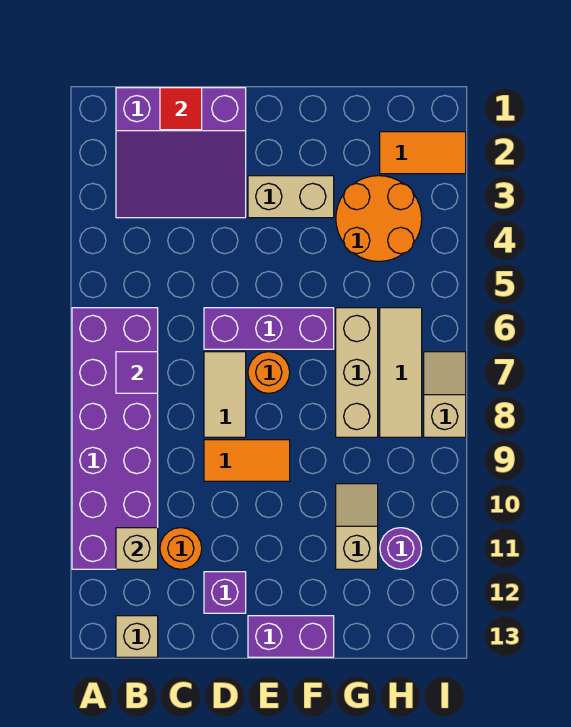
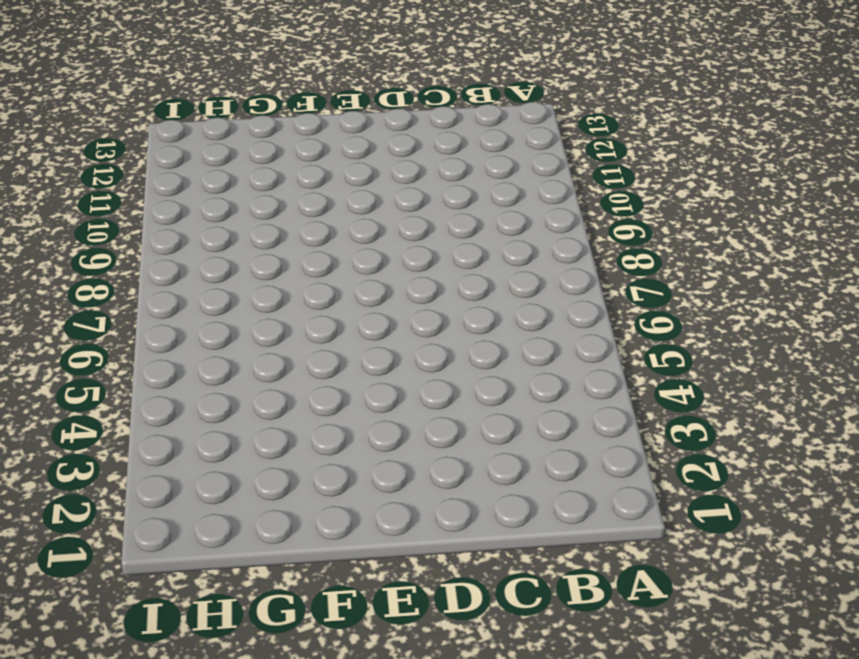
none -> purple 2x6 brick [72,308,158,569]
none -> purple 3x3 slope [116,88,246,218]
none -> tan 1x1 brick [116,616,158,657]

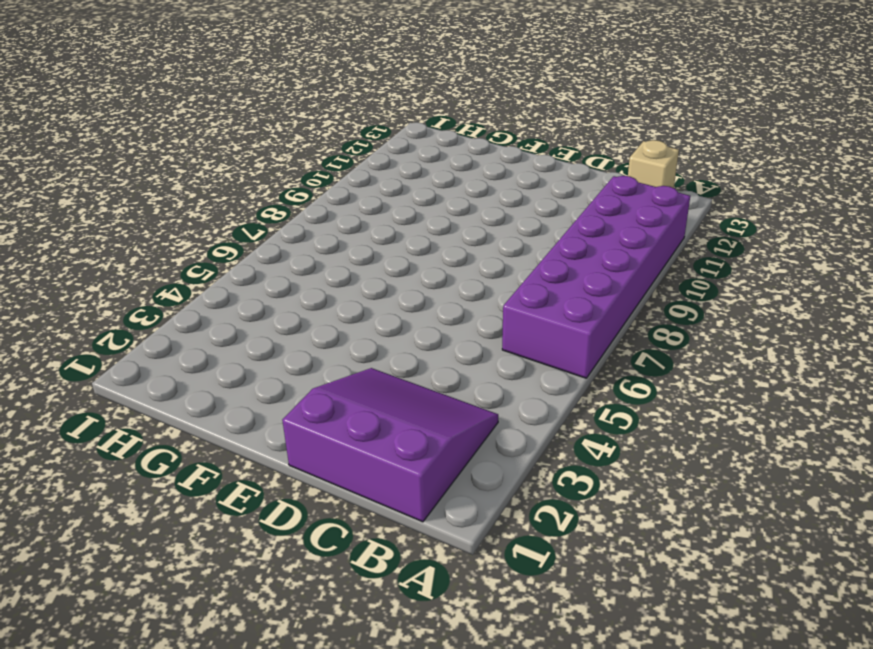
none -> orange 1x1 round brick [160,528,202,569]
none -> purple 1x3 brick [204,308,334,349]
none -> tan 1x2 tile [204,352,246,437]

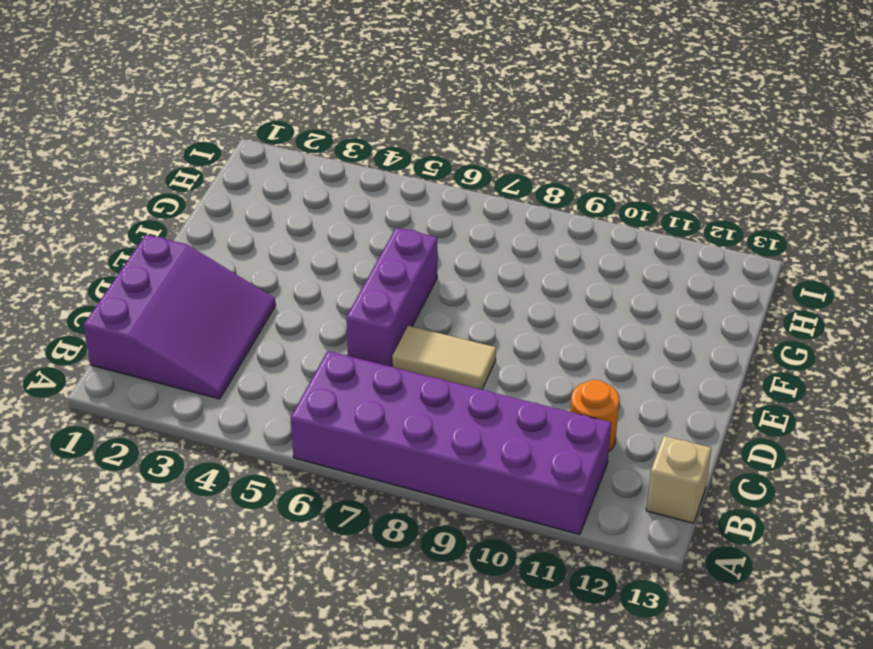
none -> orange 1x2 tile [204,440,290,481]
none -> purple 1x1 brick [204,572,246,613]
none -> tan 1x2 brick [248,176,334,218]

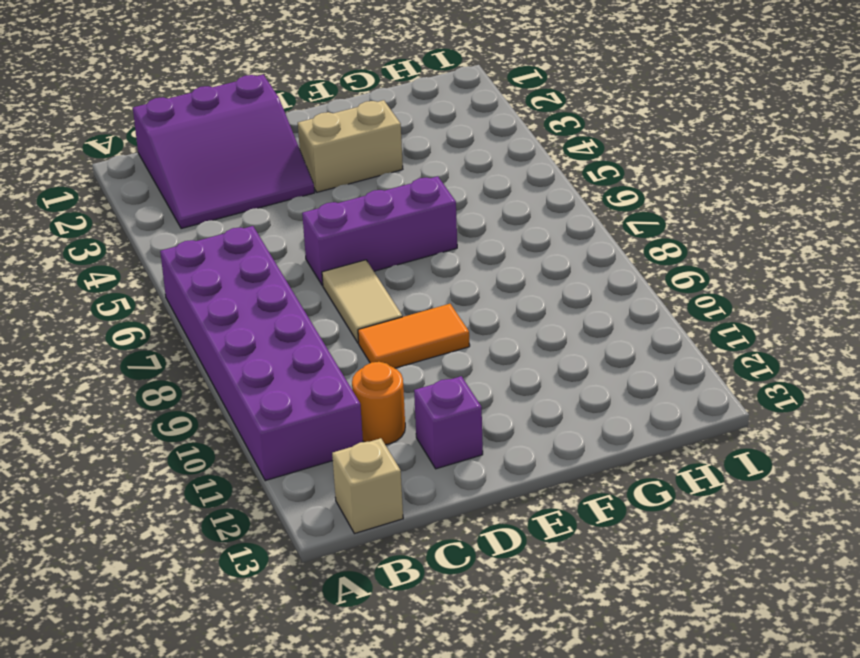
none -> orange 1x1 round brick [248,352,290,393]
none -> purple 1x2 brick [248,616,334,657]
none -> orange 2x2 round brick [336,176,422,261]

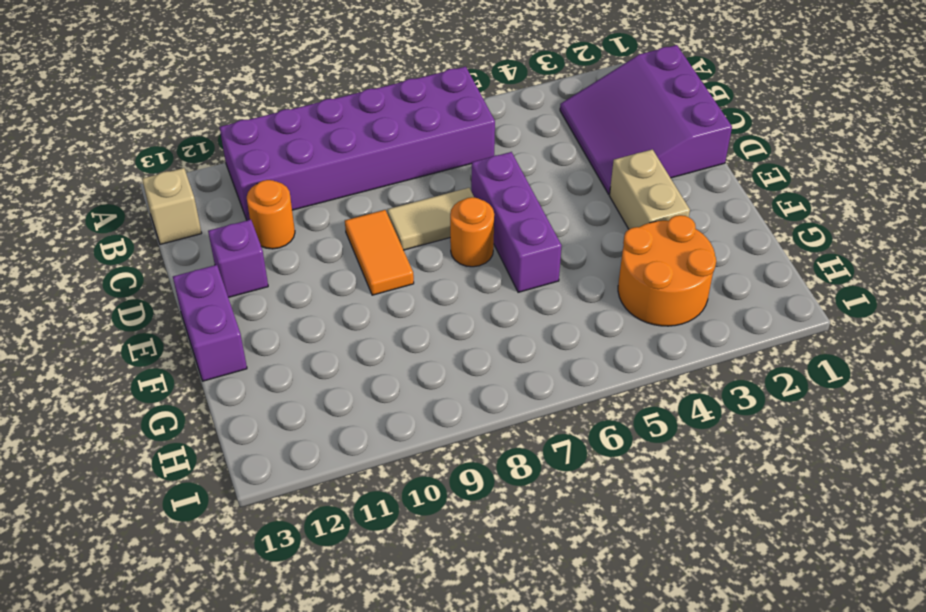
none -> tan 1x3 brick [336,308,378,437]
none -> tan 1x2 slope [336,484,378,569]
none -> orange 1x2 tile [380,132,466,174]

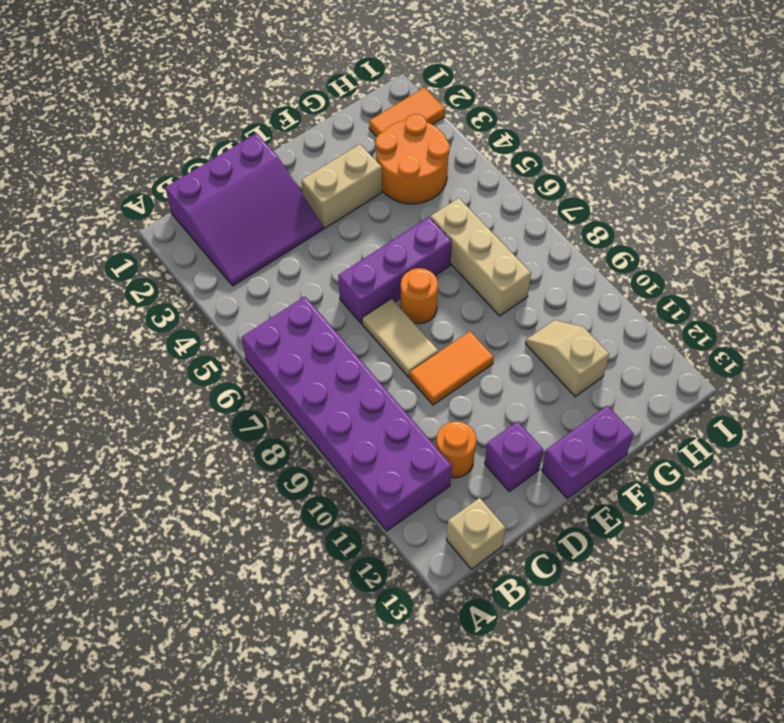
none -> tan 1x3 tile [380,308,422,437]
none -> purple 1x1 round brick [380,528,422,569]
none -> tan 1x2 slope [424,352,466,437]

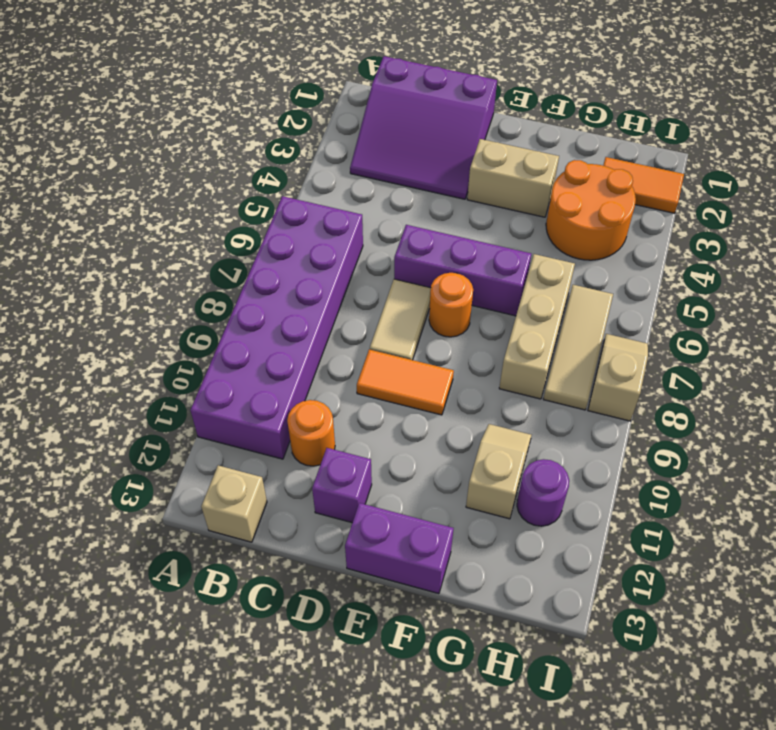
none -> purple 1x1 tile [116,352,158,393]
none -> tan 1x1 brick [116,528,158,569]
none -> red 1x1 tile [160,88,202,130]

